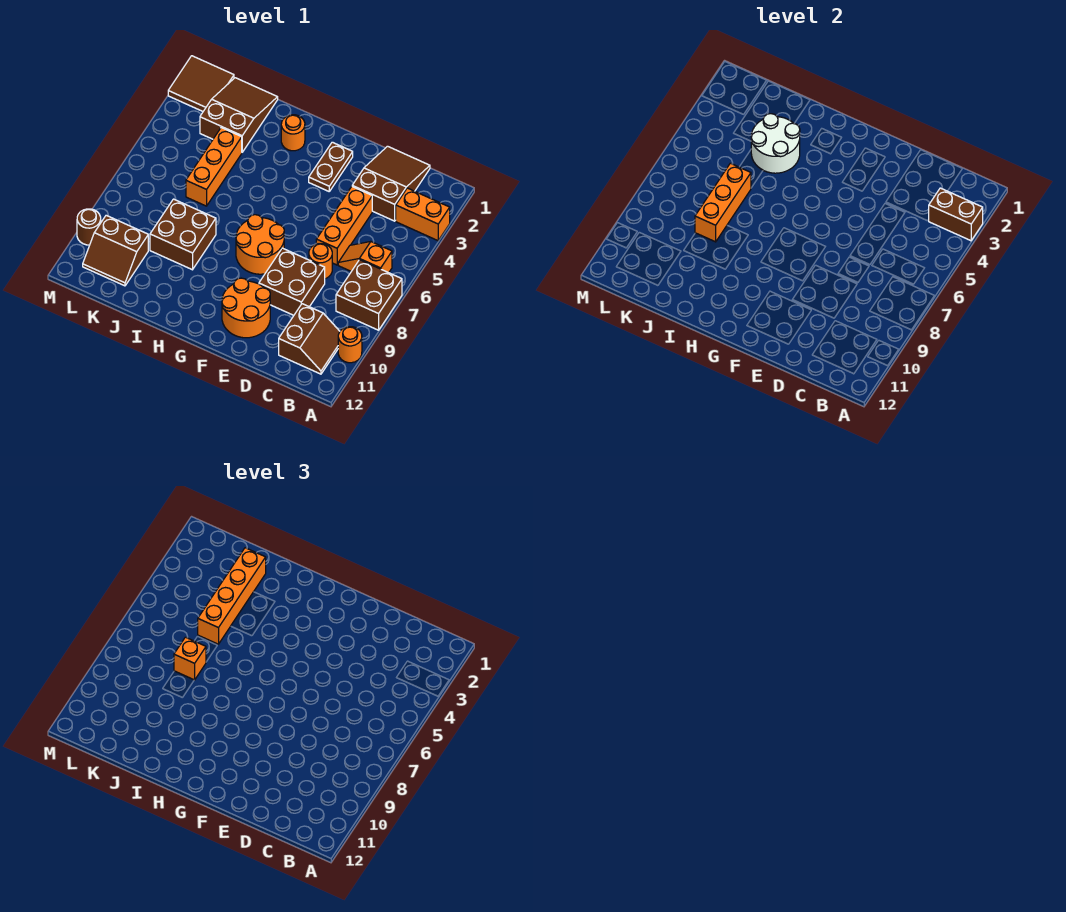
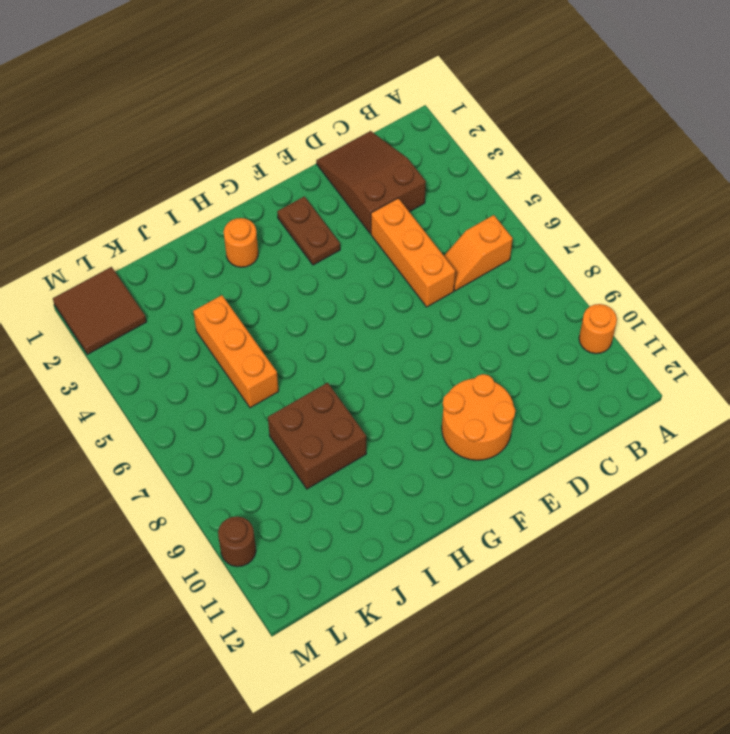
none -> orange 1x2 brick [396,188,450,241]
none -> brown 2x2 brick [336,260,402,330]
none -> brown 2x2 slope [279,304,340,374]

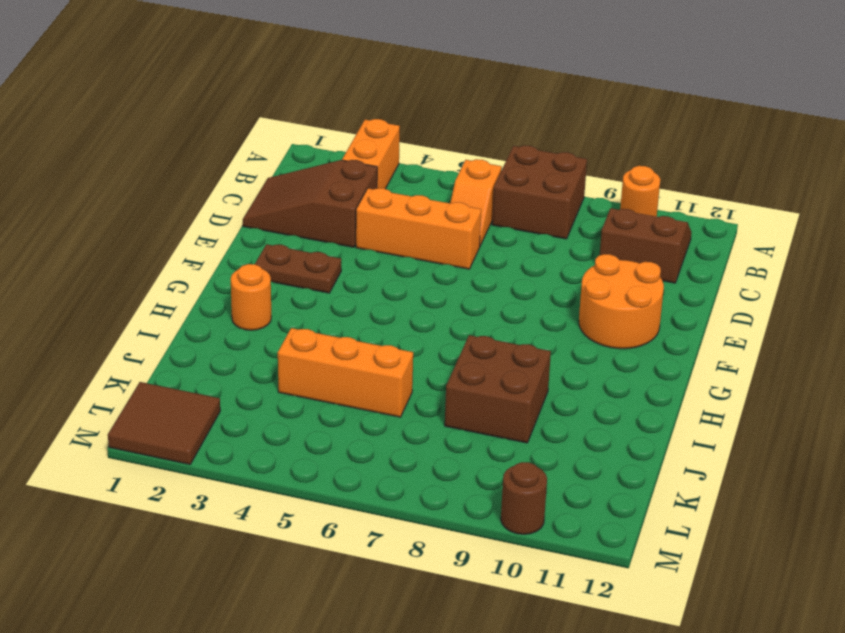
none -> orange 1x1 round brick [309,244,332,279]
none -> brown 2x2 brick [259,248,325,315]
none -> orange 2x2 round brick [236,215,284,274]

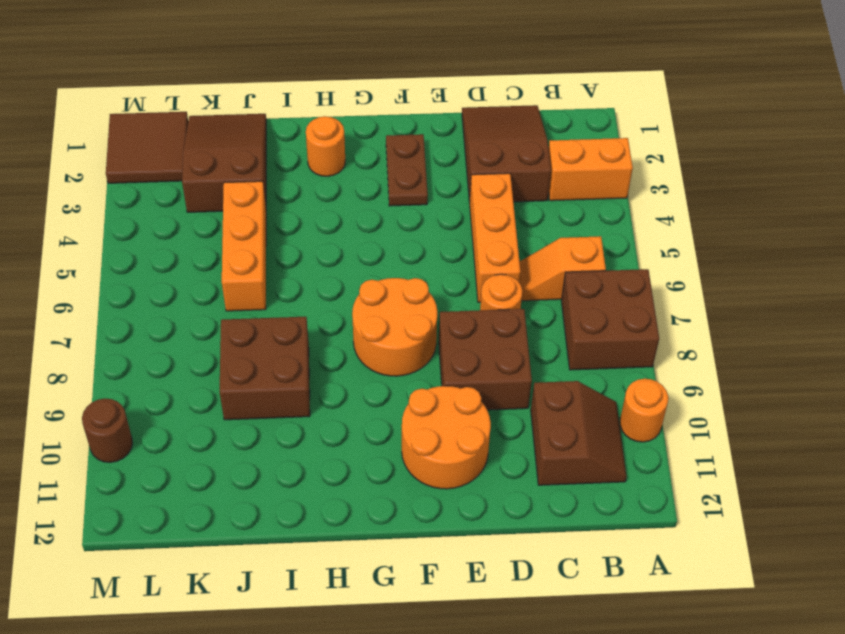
none -> brown 2x2 slope [83,215,148,286]
none -> brown 1x2 brick [929,188,983,241]
none -> white 2x2 round brick [751,114,800,173]

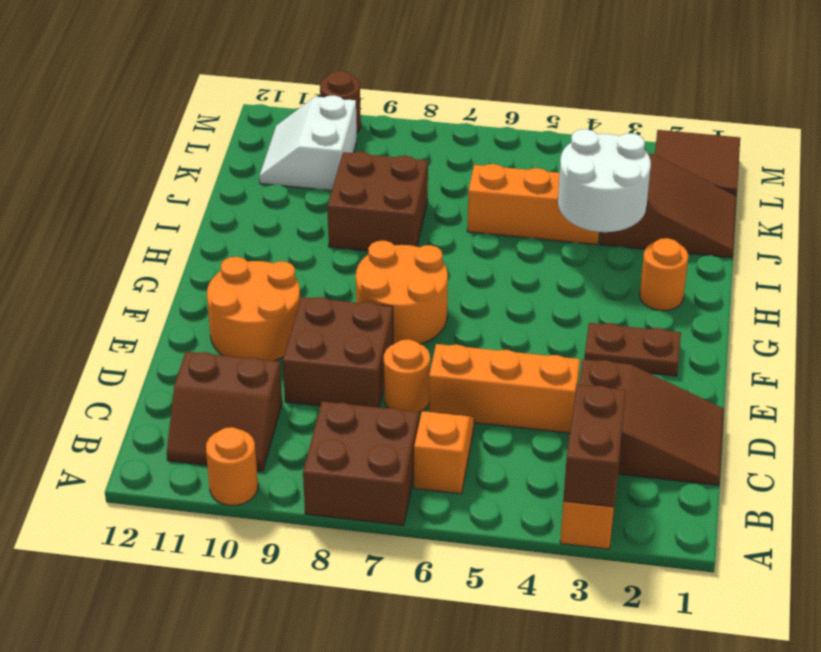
white 2x2 slope [259,95,357,190] -> brown 2x2 slope [83,215,148,286]
none -> orange 1x3 brick [695,163,751,242]
none -> orange 1x4 brick [198,548,266,644]
none -> orange 1x1 brick [174,637,206,680]

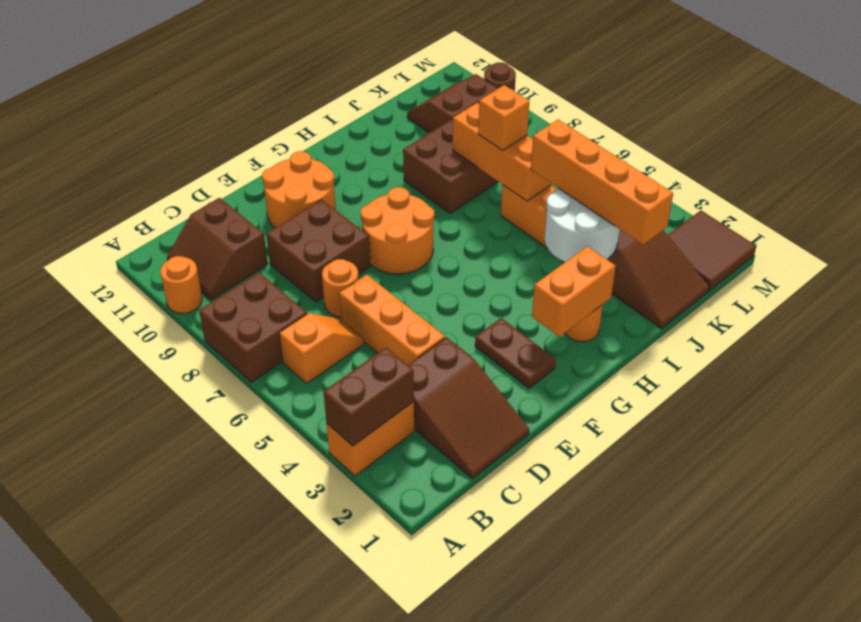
orange 1x2 brick [532,246,616,337] -> none

